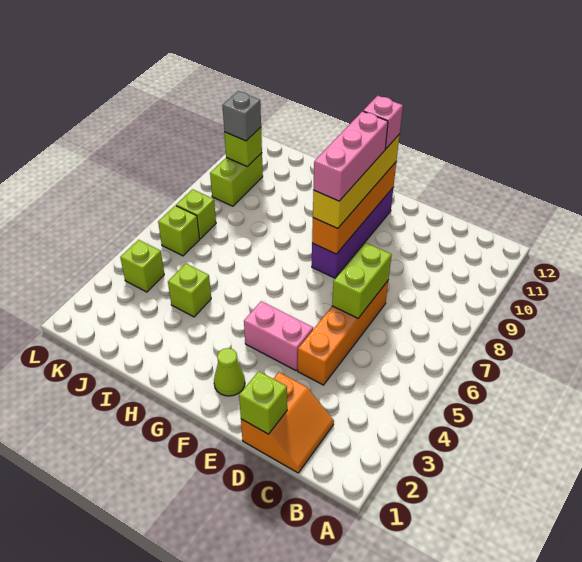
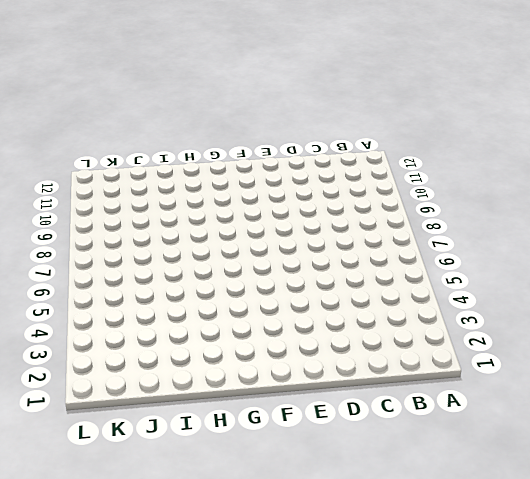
none -> orange 2x2 slope [241,372,334,473]
none -> orange 1x4 brick [298,281,388,385]
none -> pink 1x2 brick [244,301,313,370]

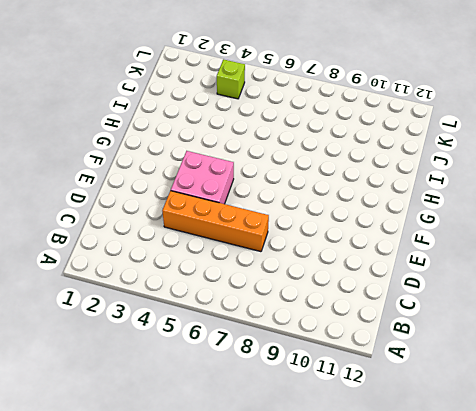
pink 2x2 brick [171,151,234,204] -> pink 1x2 brick [244,301,313,370]
none -> orange 2x2 slope [241,372,334,473]
none -> lime 1x1 cone [214,348,245,396]
none -> purple 1x4 brick [312,188,393,278]

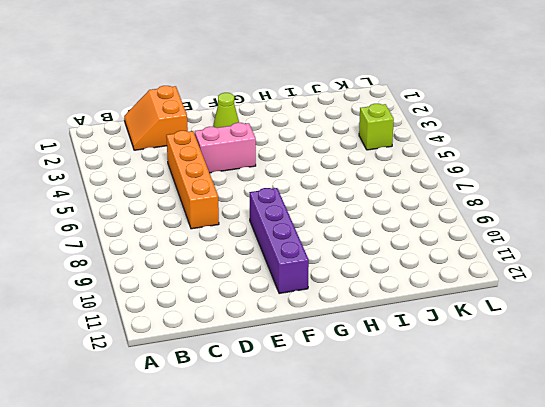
none -> lime 1x1 brick [168,264,211,317]
none -> lime 1x1 brick [158,206,200,256]
none -> lime 1x1 brick [176,189,216,239]

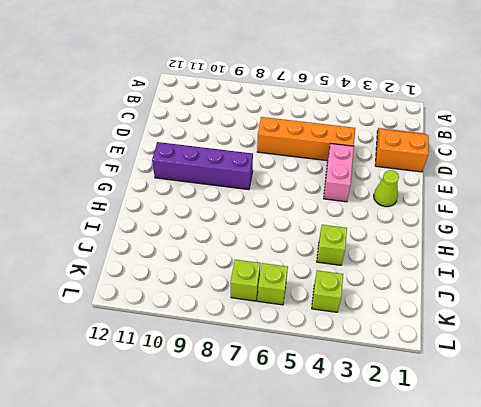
none -> lime 1x2 brick [210,153,263,206]
none -> lime 1x1 brick [239,371,287,434]
none -> lime 1x2 brick [332,243,392,318]

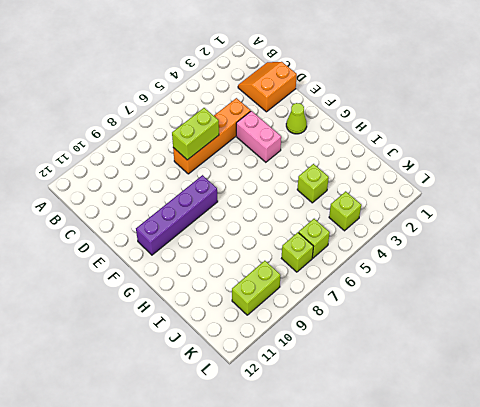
none -> lime 1x1 brick [239,371,287,434]
none -> orange 1x4 brick [312,162,396,254]
none -> lime 1x1 brick [224,127,262,167]

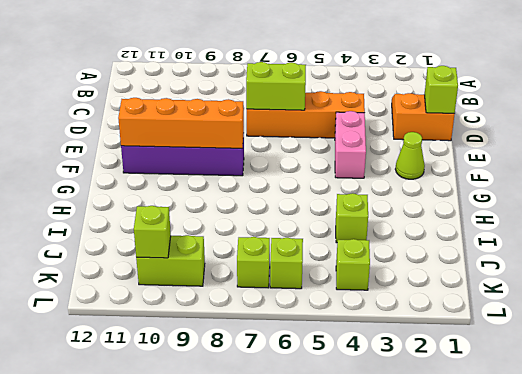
none -> yellow 1x4 brick [313,134,400,229]
none -> grey 1x1 brick [222,91,261,141]
none -> pink 1x3 brick [313,111,388,201]

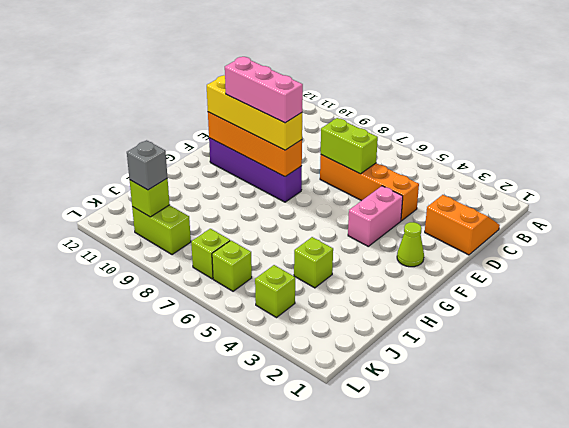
none -> lime 1x1 brick [239,371,287,434]
none -> pink 1x1 brick [363,96,403,149]

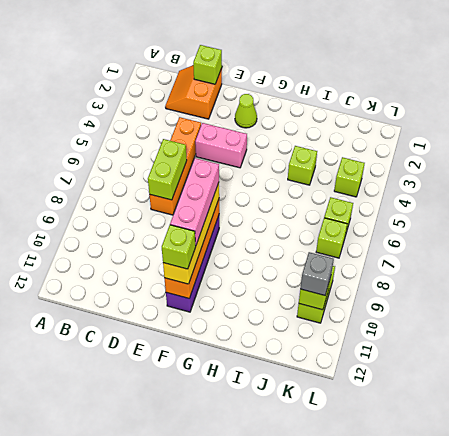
lime 1x1 brick [162,225,196,269] -> pink 1x1 brick [363,96,403,149]

